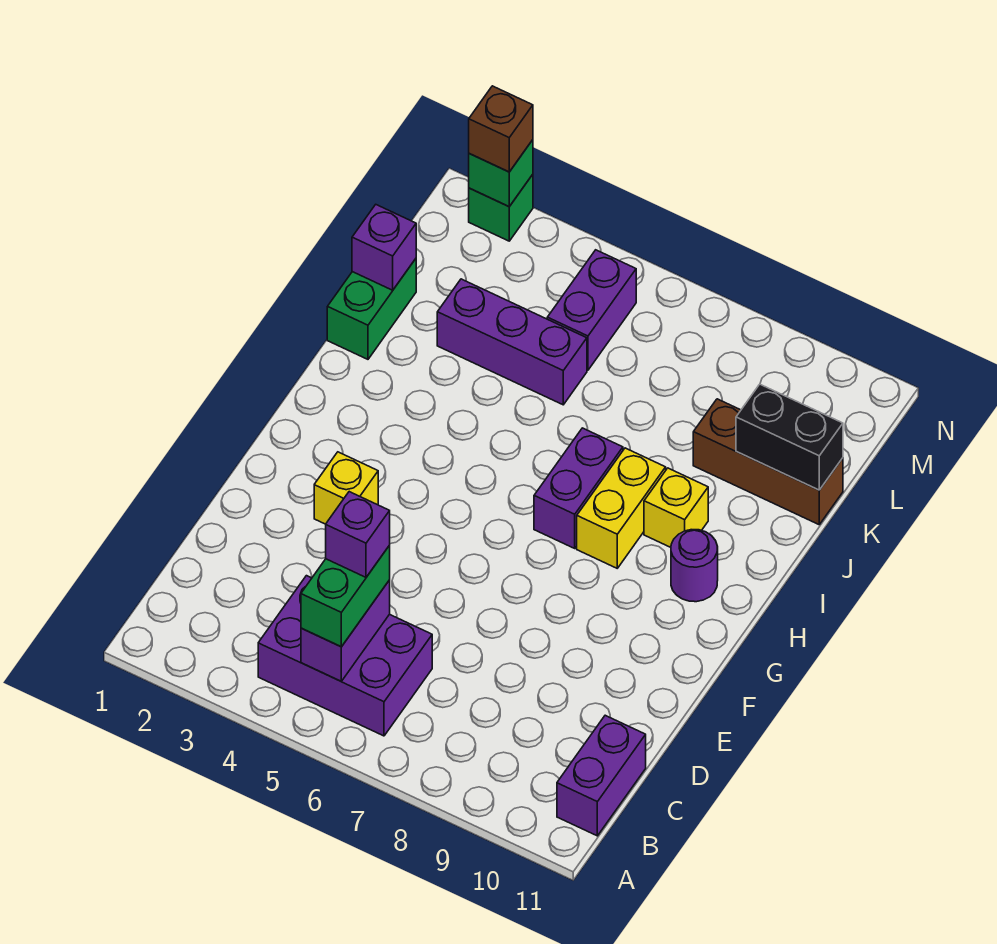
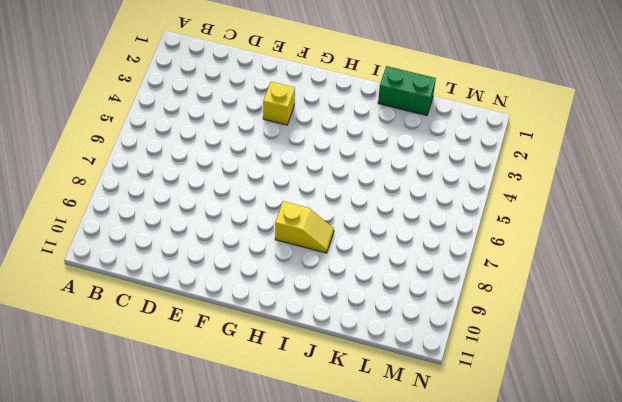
yellow 1x2 slope [275,201,334,253] -> yellow 1x2 brick [577,448,666,568]
none -> purple 2x3 brick [258,576,432,736]
none -> purple 1x2 brick [557,715,646,836]
none -> purple 1x2 brick [534,428,623,548]

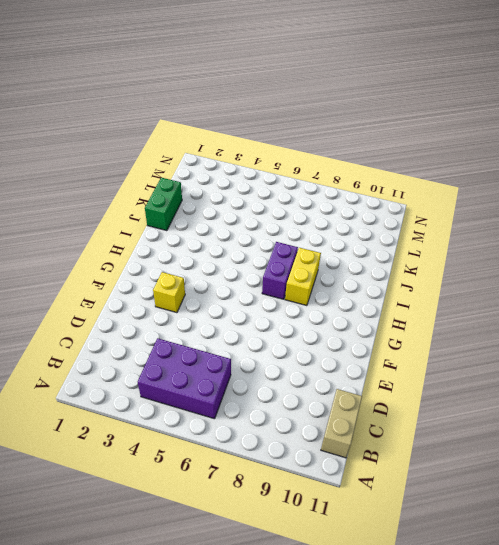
tan 1x2 brick [321,389,362,458] -> purple 1x2 brick [557,715,646,836]
none -> purple 1x1 round brick [671,530,718,602]
none -> yellow 1x1 brick [644,468,708,547]
none -> purple 1x3 brick [437,279,587,405]

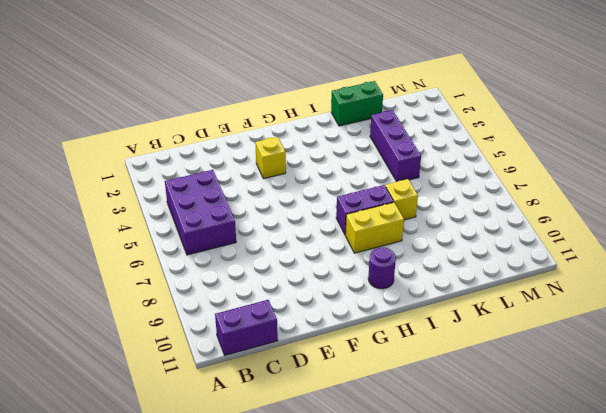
yellow 1x1 brick [385,179,418,220] -> yellow 1x1 brick moved to [644,468,708,547]
none -> brown 1x3 brick [693,399,843,525]
none -> purple 1x2 brick [547,250,636,370]
none -> green 1x1 brick [469,174,533,241]

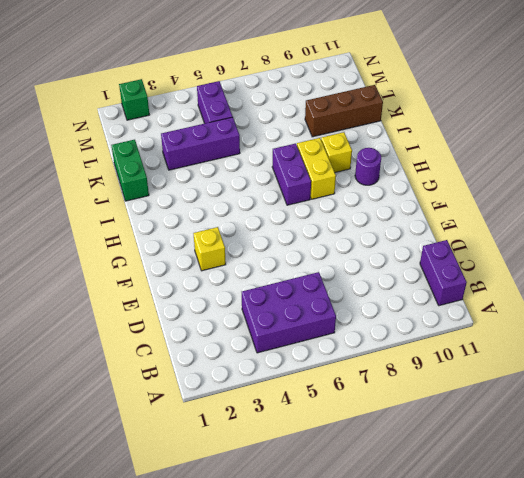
none -> purple 1x2 brick [301,580,390,681]
none -> purple 1x1 brick [352,205,416,290]
none -> black 1x2 brick [736,384,843,490]

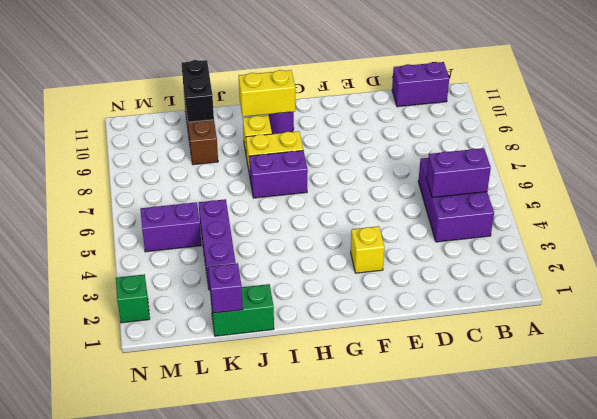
yellow 1x2 brick [239,70,295,117] -> none
none -> green 1x1 brick [469,140,533,206]
none -> green 1x2 brick [301,545,390,647]
none -> brown 1x1 brick [469,86,533,172]

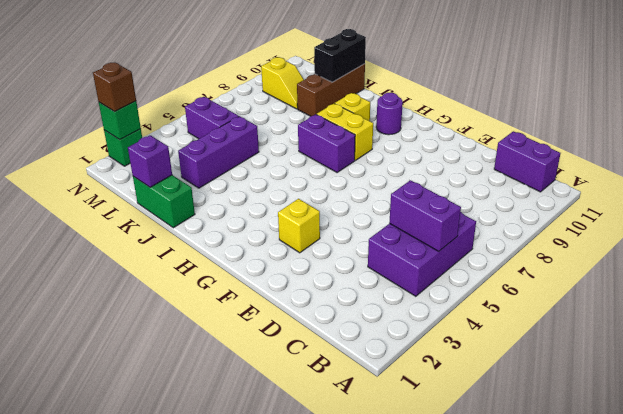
yellow 1x2 slope [261,57,304,109] -> none
none -> green 1x2 brick [301,545,390,647]
none -> purple 1x1 brick [326,492,390,577]

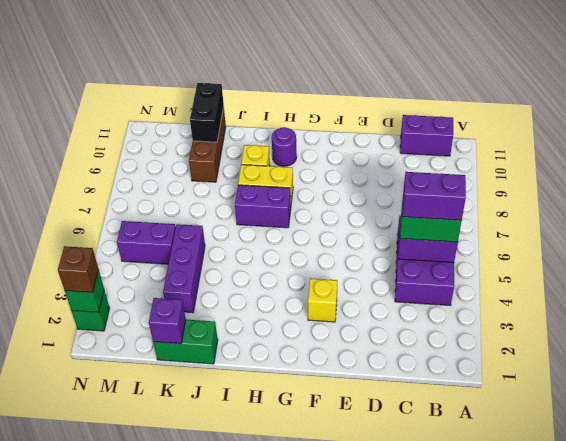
purple 1x2 brick [402,172,466,220] -> purple 1x1 brick [326,492,390,577]

